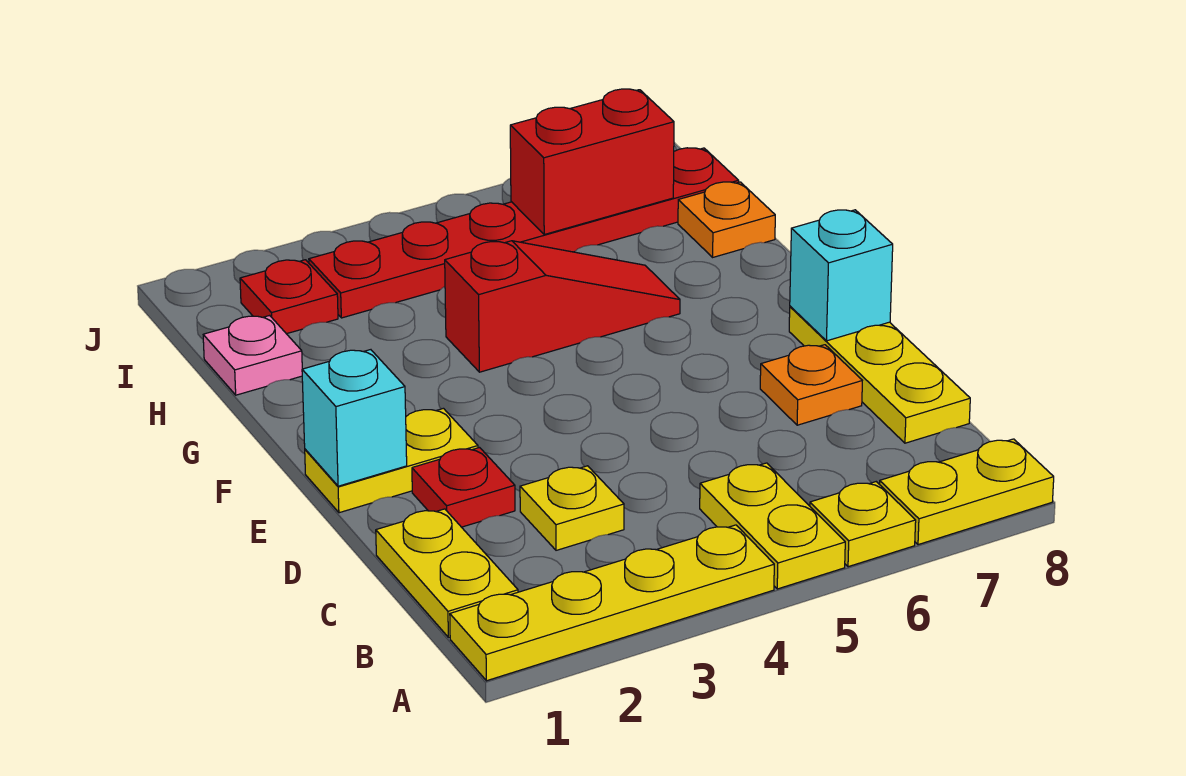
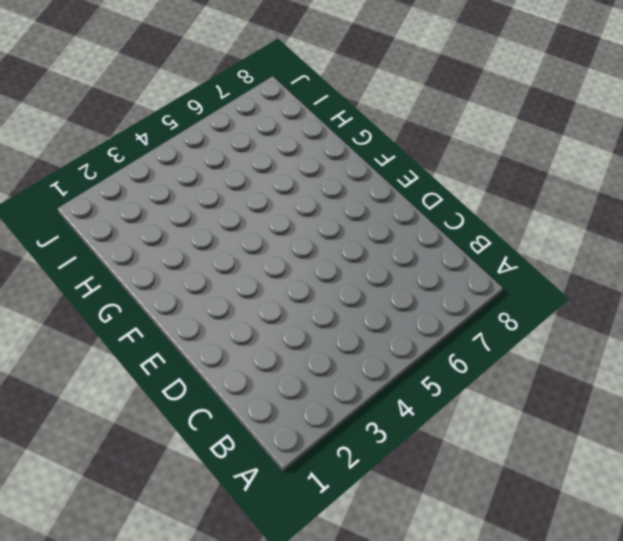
none -> yellow 1x4 plate [450,525,774,681]
none -> yellow 1x2 plate [700,463,845,589]
none -> yellow 1x1 plate [810,482,916,567]

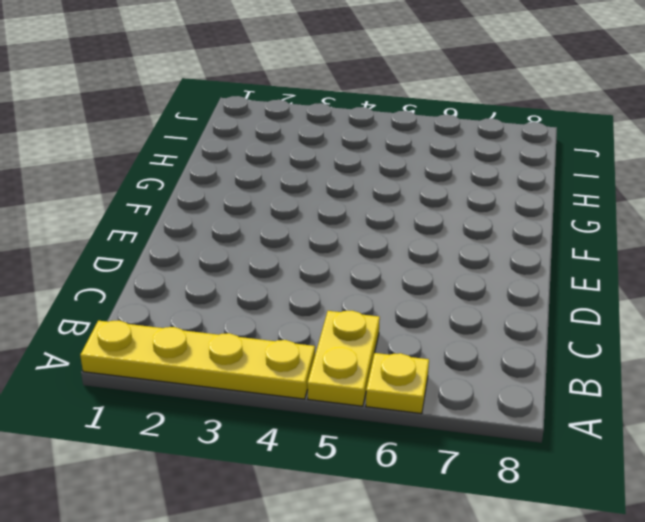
none -> yellow 1x2 plate [880,439,1054,545]
none -> yellow 1x2 plate [376,509,518,637]
none -> yellow 1x1 plate [520,466,624,550]

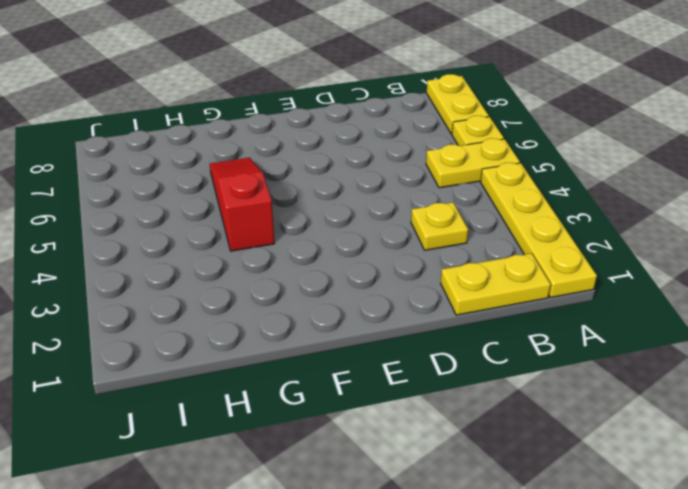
none -> yellow 1x3 plate [789,306,970,443]
none -> red 1x1 plate [412,448,515,527]
none -> orange 1x1 plate [760,345,862,425]

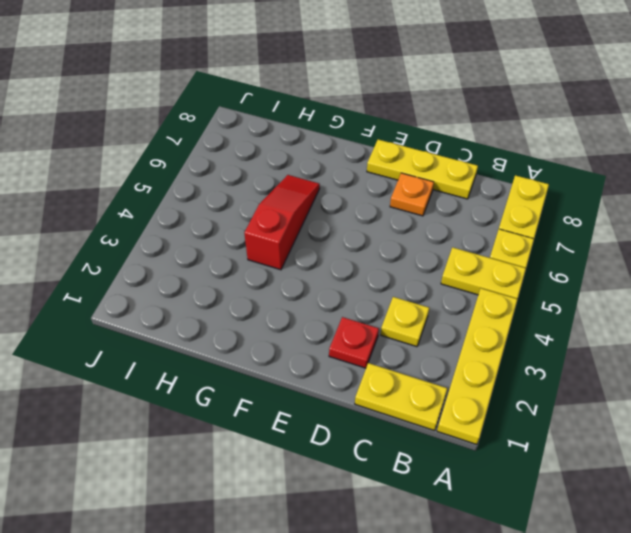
none -> yellow 1x2 plate [305,408,478,513]
none -> pink 1x1 plate [203,315,302,395]
none -> orange 1x1 plate [678,182,775,257]

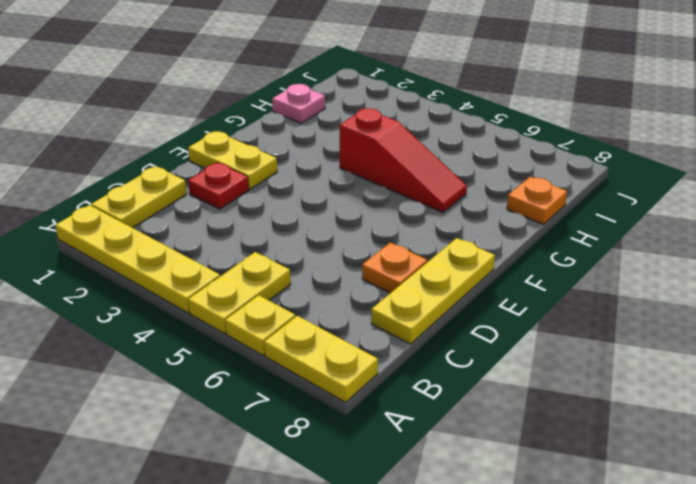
none -> yellow 1x1 plate [520,466,624,550]
none -> red 1x1 plate [240,260,338,334]
none -> red 1x6 plate [309,148,739,318]

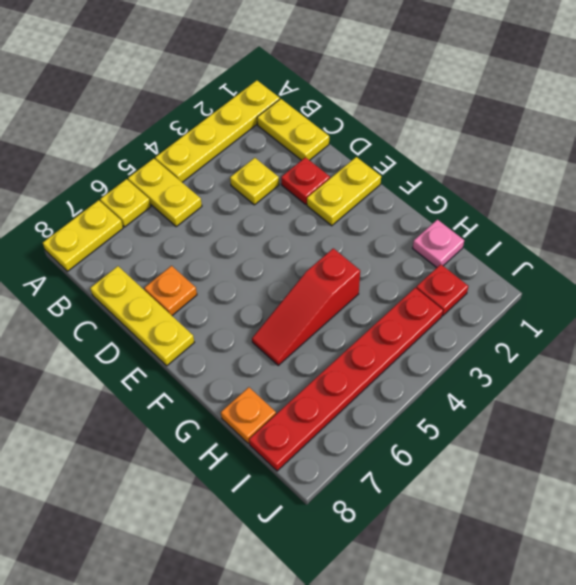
none -> cyan 1x1 brick [302,350,407,486]
none -> cyan 1x1 brick [790,210,893,341]
none -> red 1x2 brick [510,89,674,234]

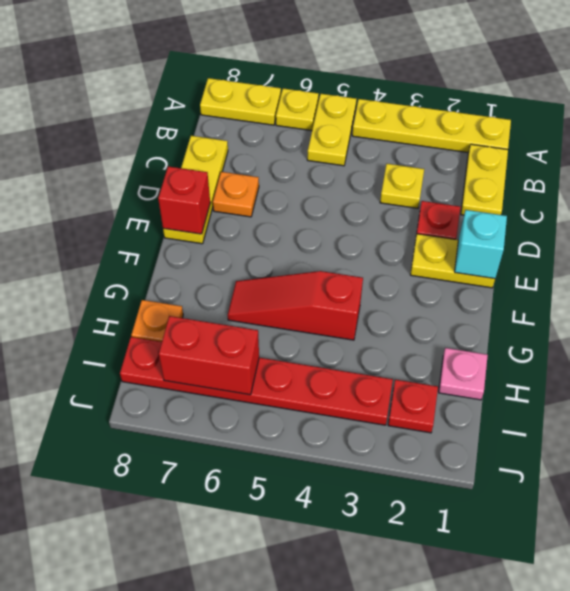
red 1x1 brick [158,166,210,234] -> cyan 1x1 brick [790,210,893,341]

